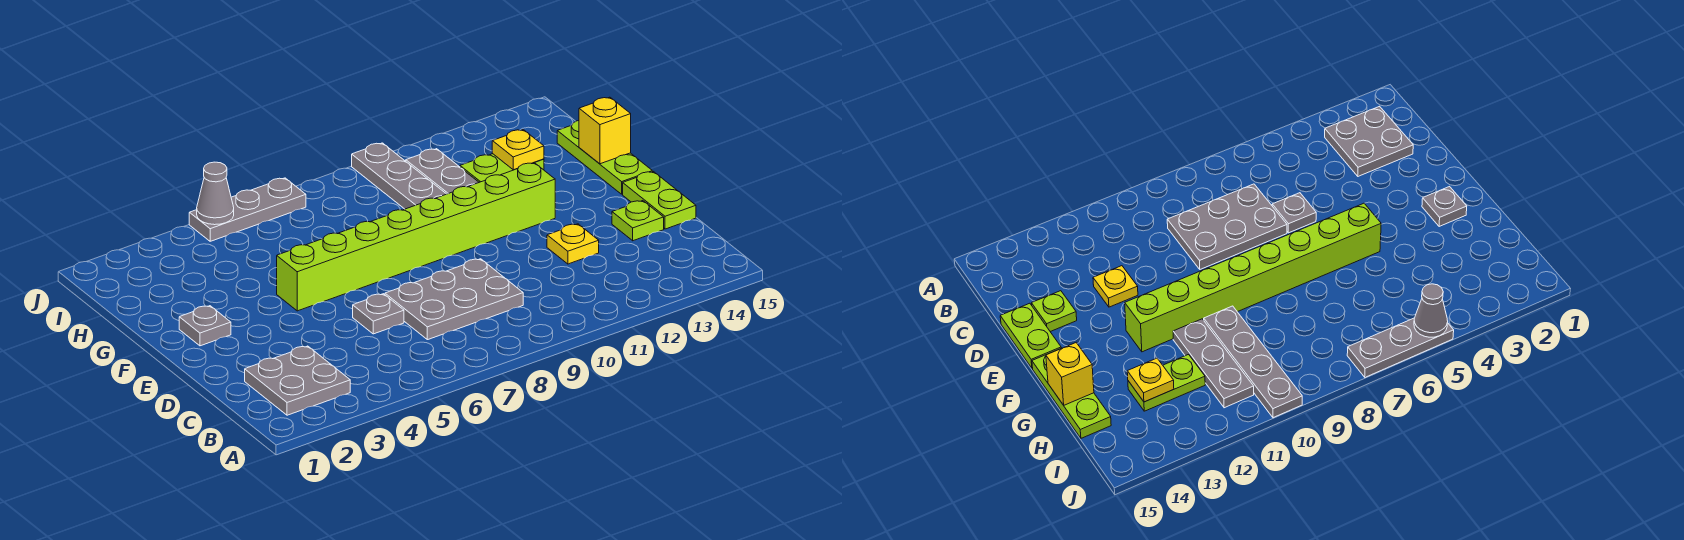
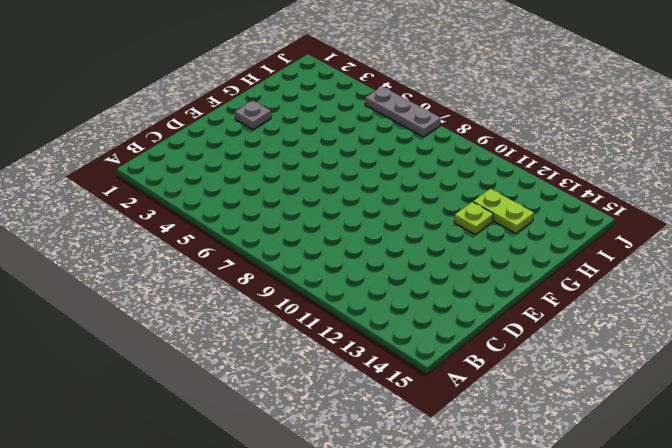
lime 1x1 plate [454,202,493,235] -> lime 1x1 plate moved to [612,201,664,241]
none -> grey 2x2 plate [245,346,350,415]
none -> grey 2x3 plate [385,259,523,340]
none -> grey 1x1 plate [353,294,404,334]

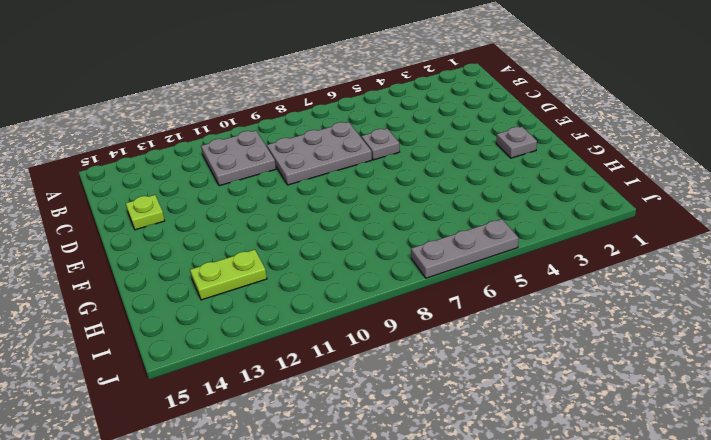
grey 2x2 plate [201,131,276,186] -> grey 2x2 plate moved to [245,346,350,415]
none -> yellow 1x1 plate [547,224,599,264]
none -> lime 1x2 plate [623,172,696,229]
none -> lime 1x8 brick [277,163,555,311]

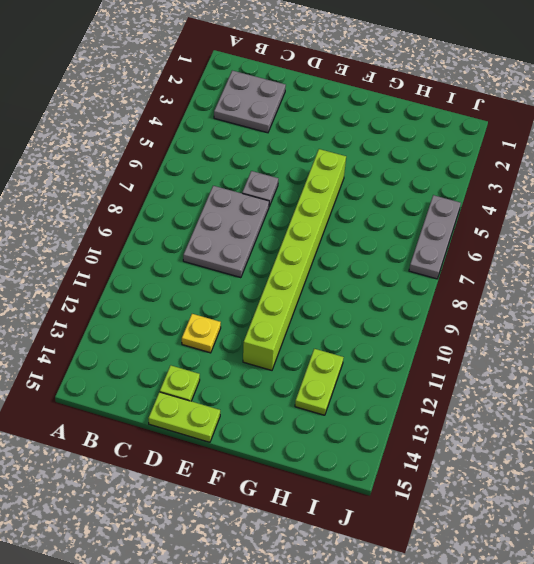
none -> grey 1x1 plate [179,306,231,346]
none -> lime 1x3 plate [557,121,652,194]
none -> grey 1x4 plate [352,143,446,209]

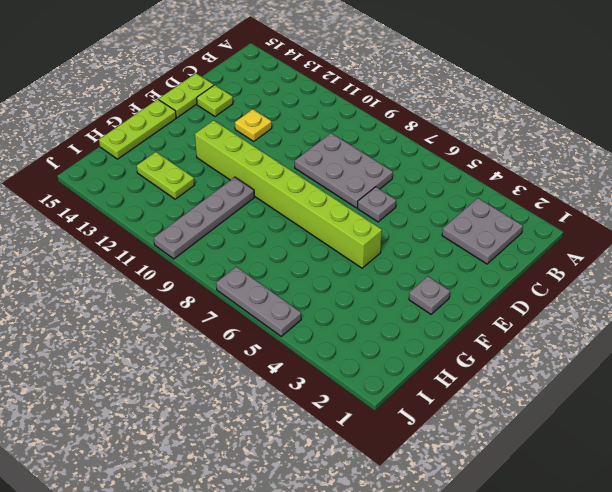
none -> grey 1x3 plate [406,149,479,194]
none -> yellow 1x1 brick [579,97,631,164]
none -> yellow 1x1 plate [492,130,544,170]

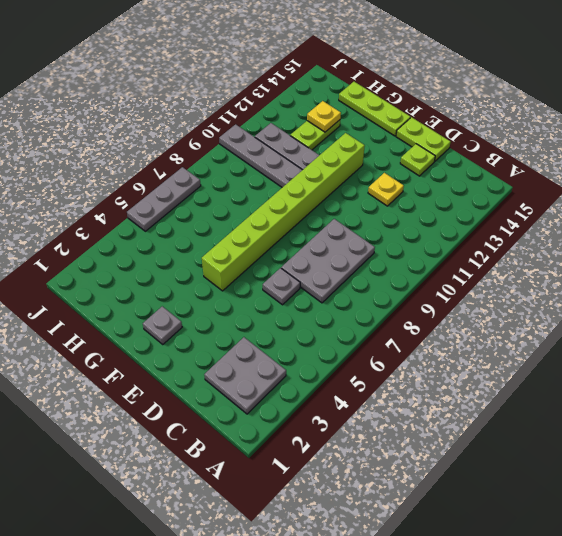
none -> yellow 1x1 brick [579,97,631,164]
none -> grey 1x1 cone [197,162,234,225]

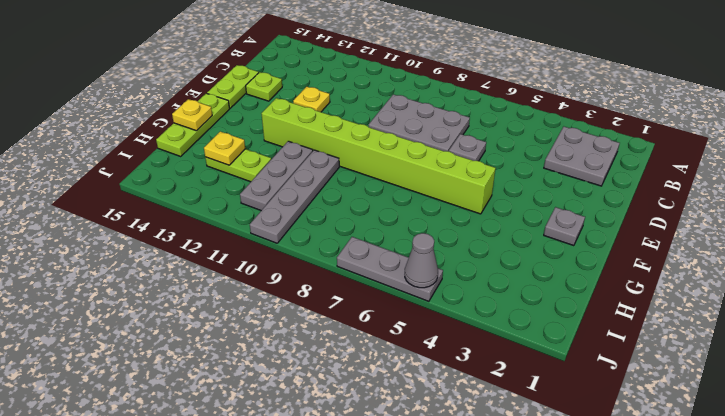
yellow 1x1 plate [172,99,212,131] -> yellow 1x1 brick [579,97,631,164]

